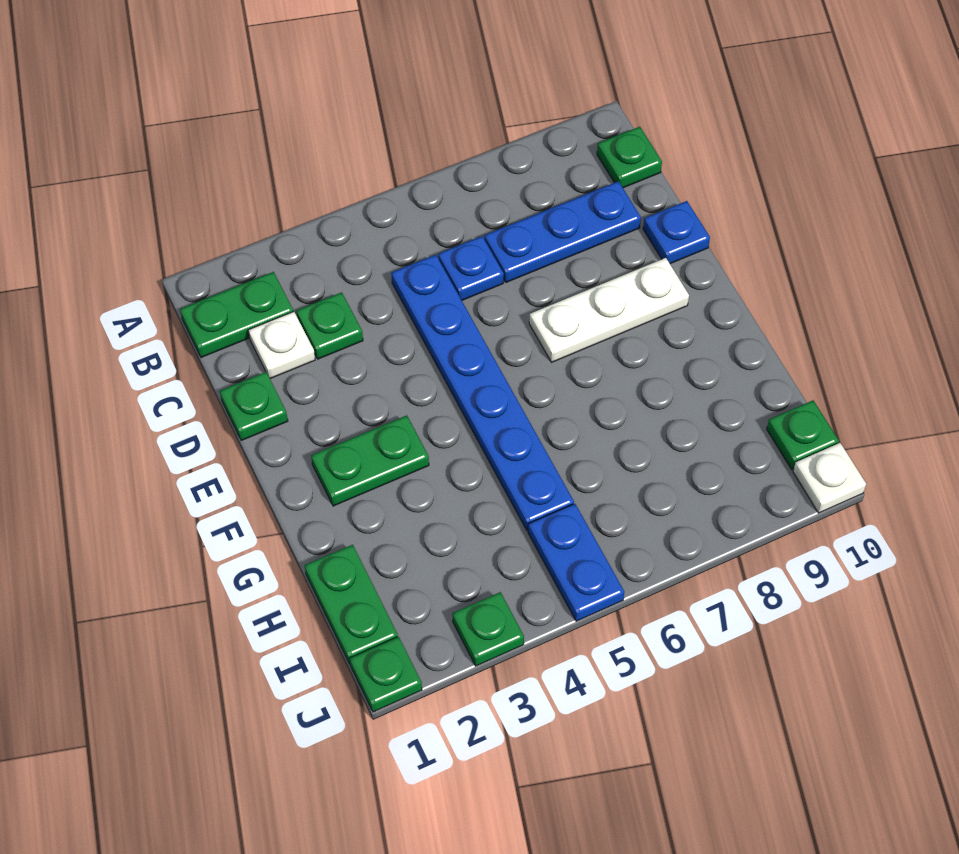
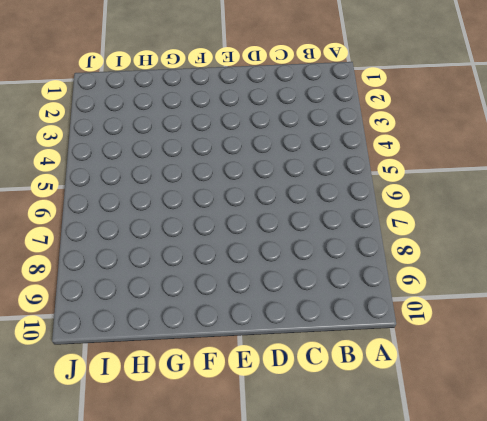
none -> green 1x2 plate [180,272,293,358]
none -> green 1x1 plate [597,127,662,188]
none -> white 1x1 plate [248,312,315,379]

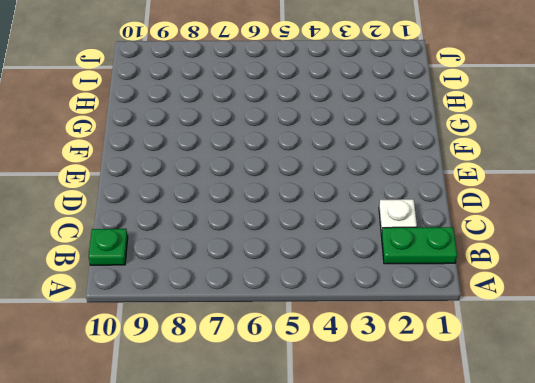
none -> green 1x1 plate [297,292,363,359]
none -> blue 1x6 plate [391,255,574,531]
none -> blue 1x1 plate [438,236,504,300]

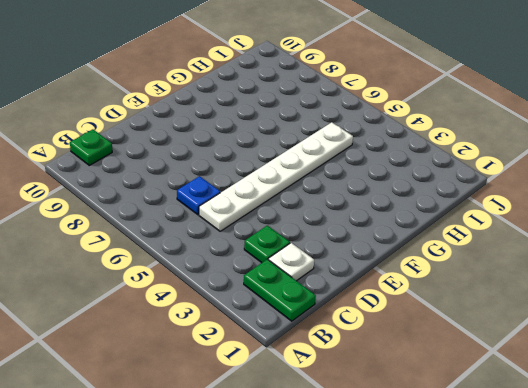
white 1x6 plate [199,122,353,231] -> blue 1x6 plate [391,255,574,531]
none -> blue 1x3 plate [484,181,641,282]
none -> green 1x1 plate [220,372,288,441]
none -> blue 1x1 plate [643,201,710,264]

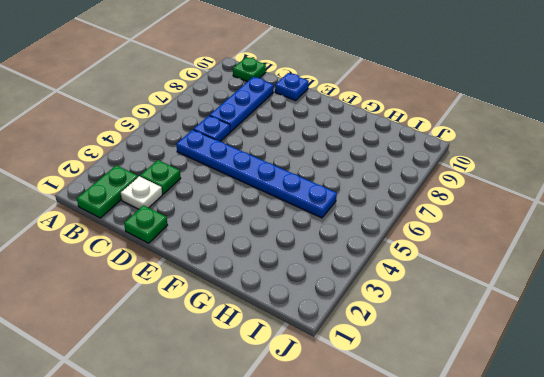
none -> white 1x3 plate [529,258,689,363]
none -> green 1x2 plate [311,415,429,506]
none -> green 1x2 plate [304,545,398,664]

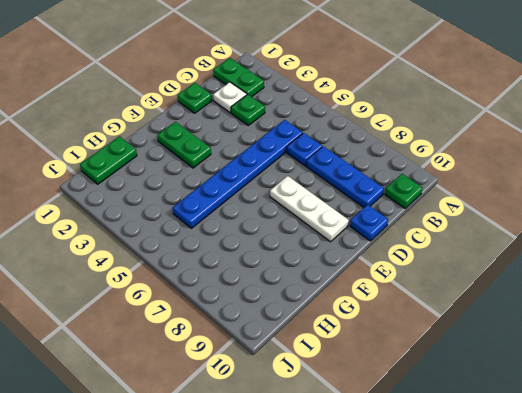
none -> blue 1x2 plate [528,504,624,621]
none -> green 1x1 plate [767,400,839,469]
none -> green 1x1 plate [350,637,422,712]

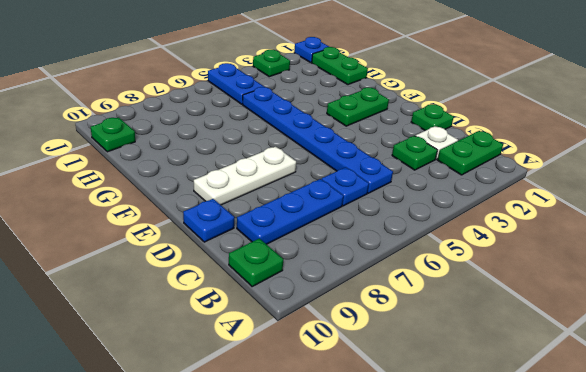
blue 1x1 plate [294,37,329,63] -> green 1x1 plate [350,637,422,712]
none -> white 1x1 plate [793,443,866,513]

